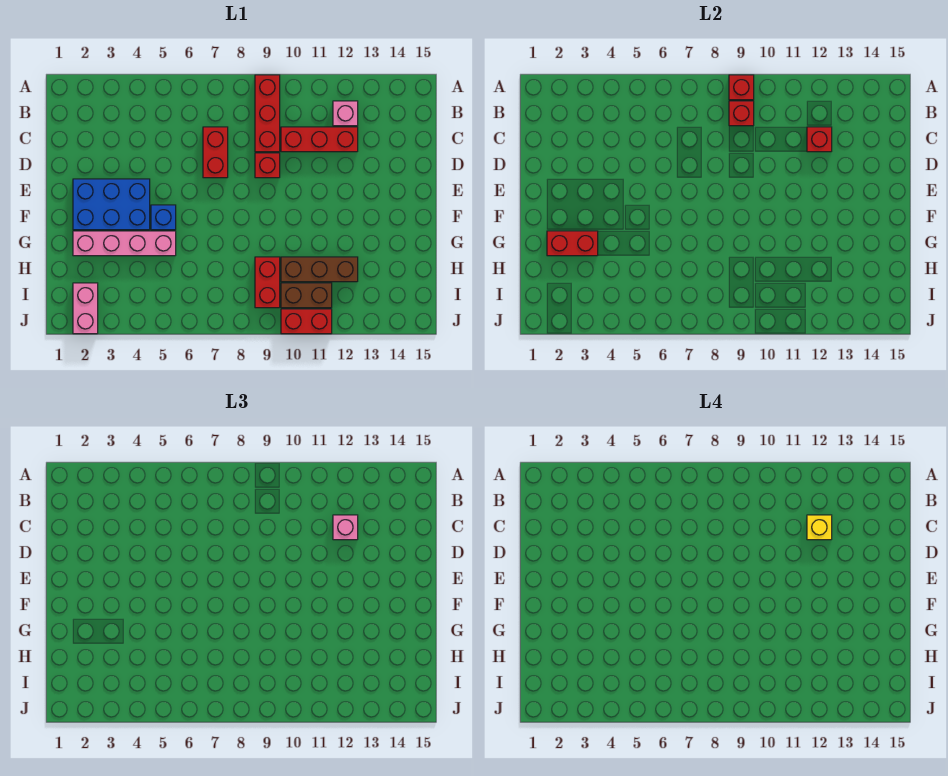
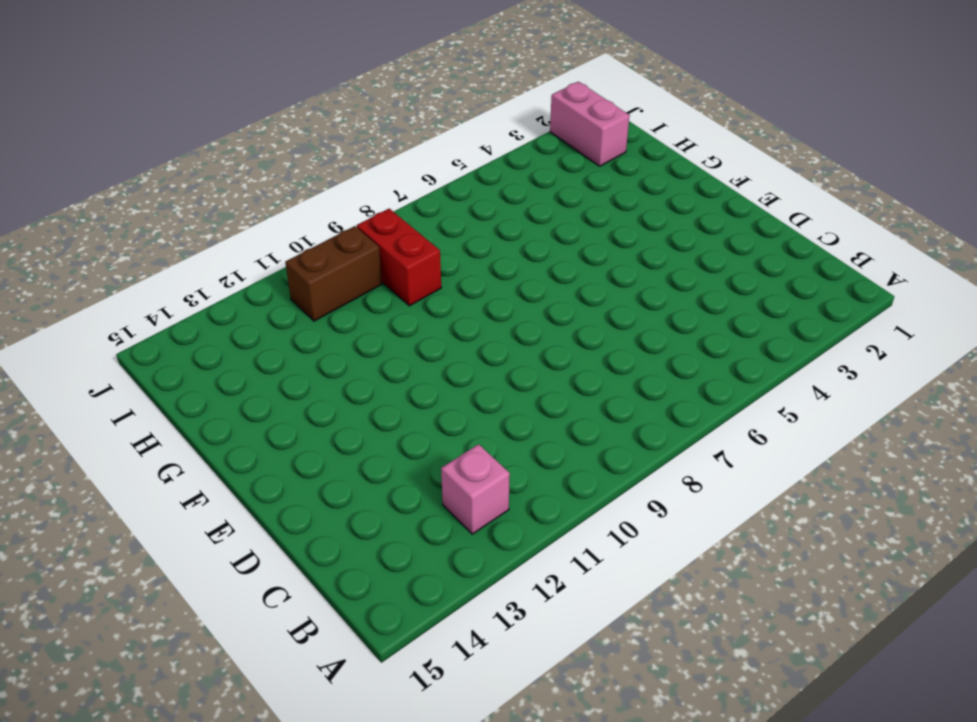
none -> red 1x3 brick [255,75,280,152]
none -> red 1x2 brick [203,127,228,178]
none -> red 1x3 brick [281,127,358,152]

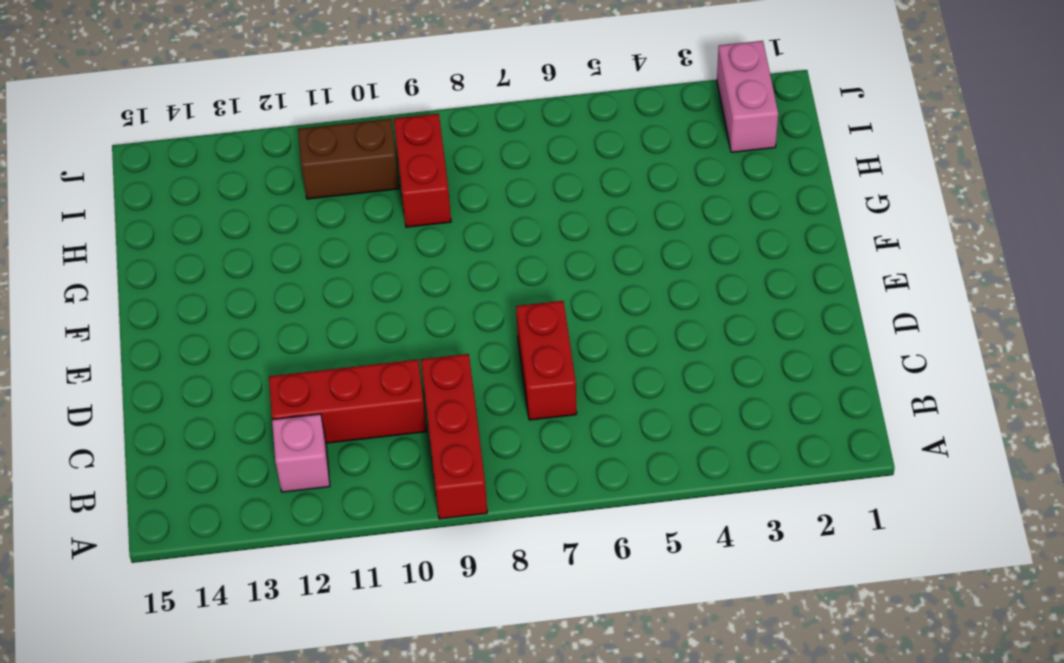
none -> red 1x1 brick [255,153,280,178]
none -> blue 2x3 brick [73,179,150,230]
none -> blue 1x1 brick [151,205,176,230]

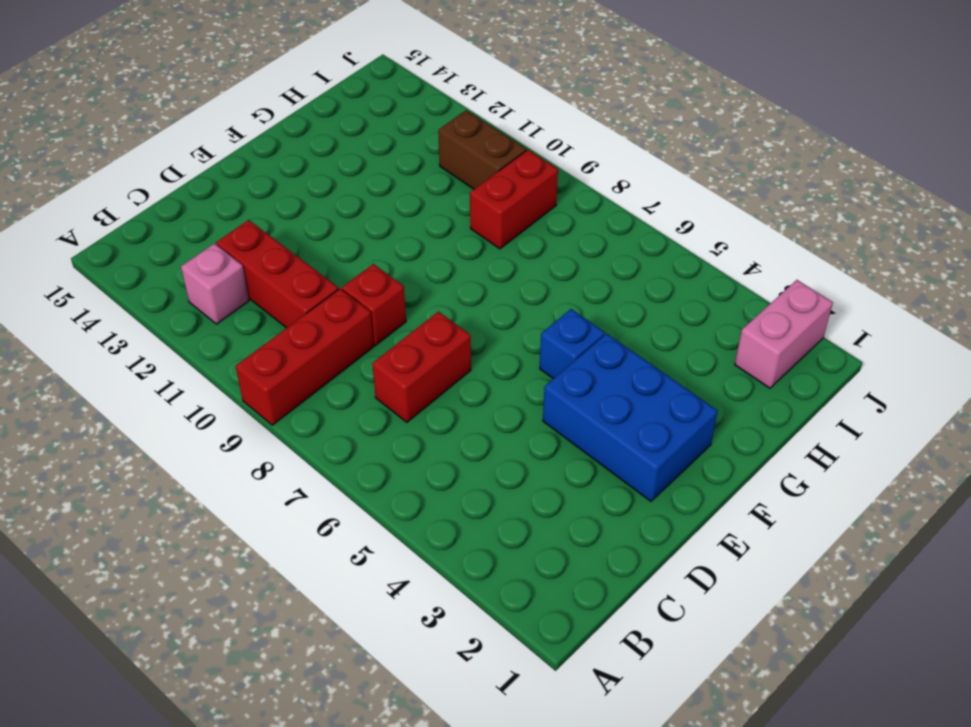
none -> pink 1x4 brick [73,231,176,256]
none -> brown 1x3 brick [281,257,358,282]
none -> red 1x2 brick [281,309,332,334]

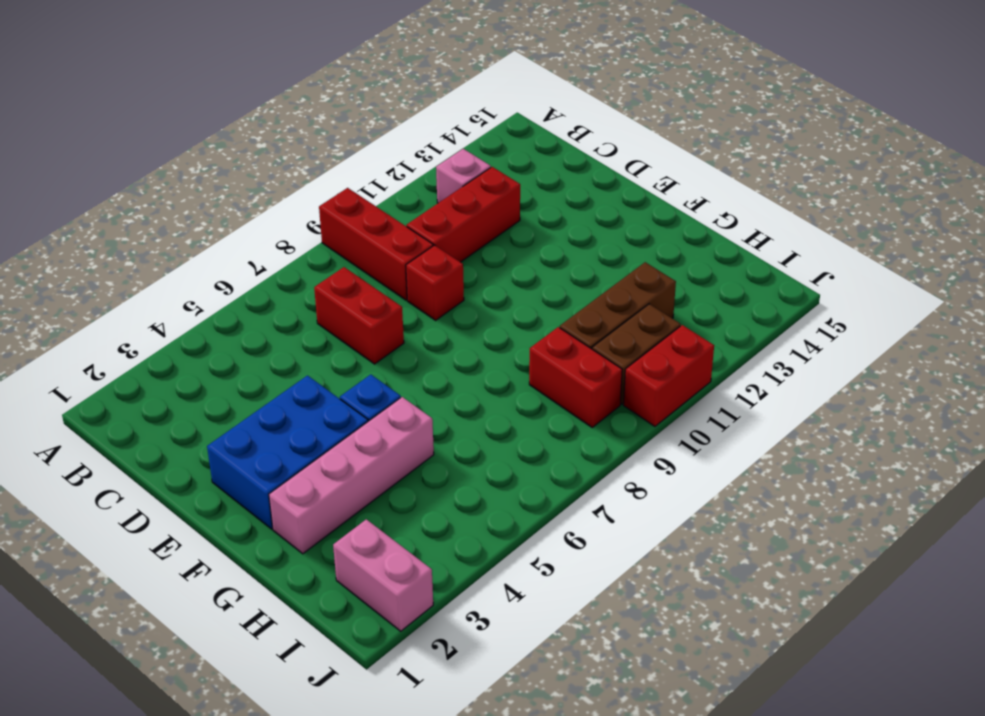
none -> red 1x1 brick [729,75,754,100]
none -> red 1x1 brick [729,101,754,126]
none -> red 1x1 brick [807,127,832,152]

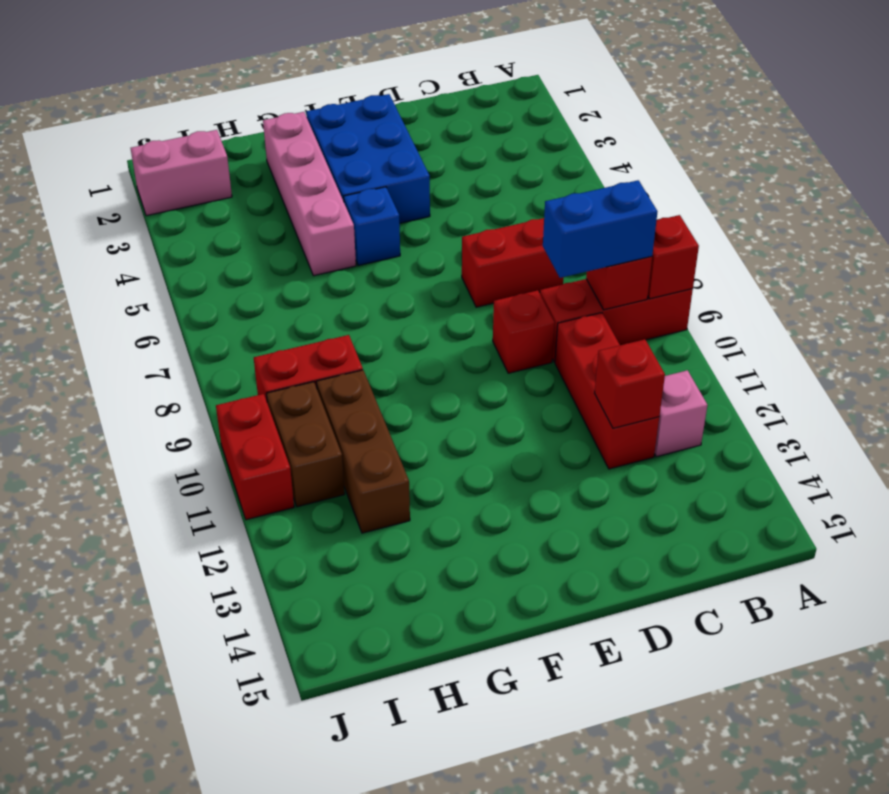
blue 1x2 brick [543,180,658,278] -> none
none -> red 1x2 brick [547,231,598,256]
none -> pink 1x1 brick [333,515,358,540]
none -> yellow 1x1 brick [807,515,832,540]

